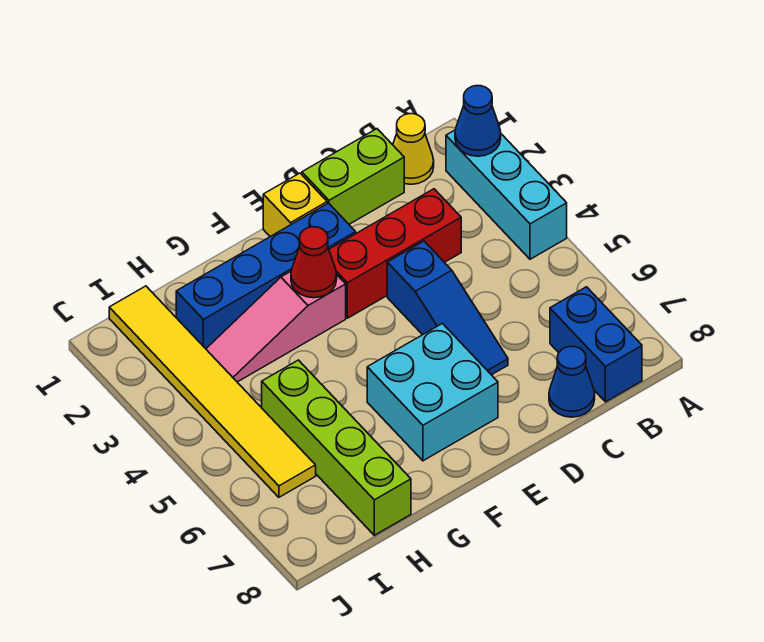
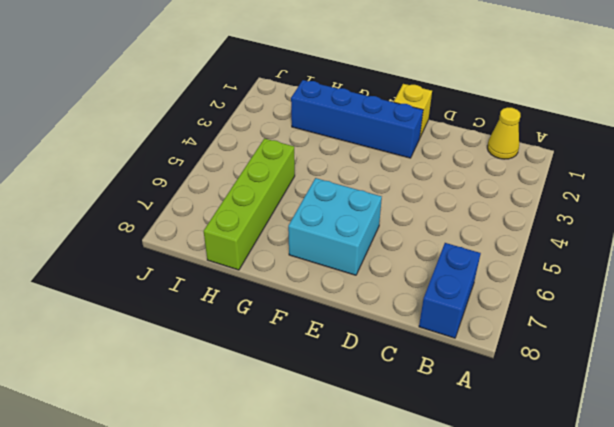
none -> cyan 1x3 brick [446,130,567,259]
none -> lime 1x2 brick [302,129,404,224]
none -> red 1x3 brick [329,189,461,318]

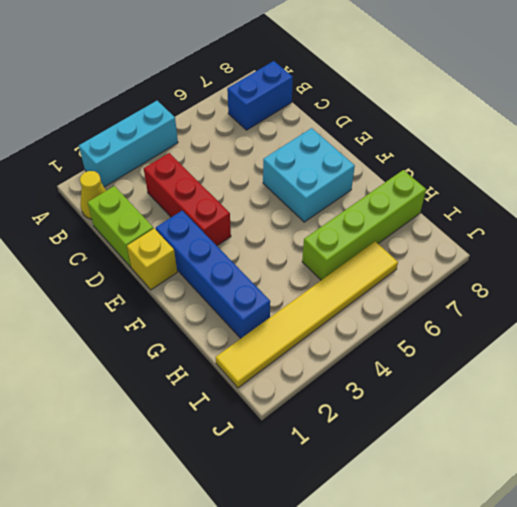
none -> blue 1x1 cone [549,346,595,417]
none -> blue 1x3 slope [387,241,508,375]
none -> pink 1x3 slope [206,272,346,382]

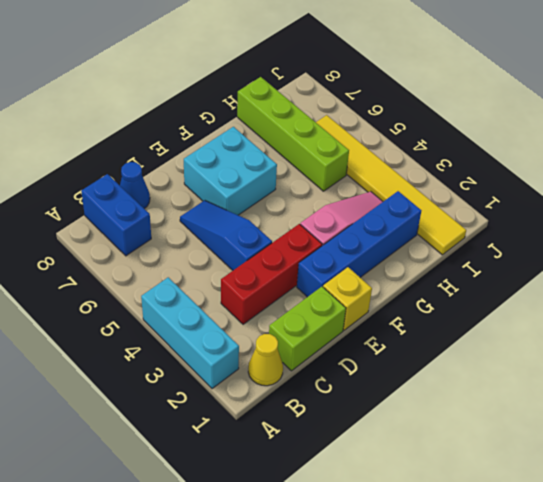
none -> blue 1x1 cone [455,86,501,156]
none -> red 1x1 cone [291,227,337,298]

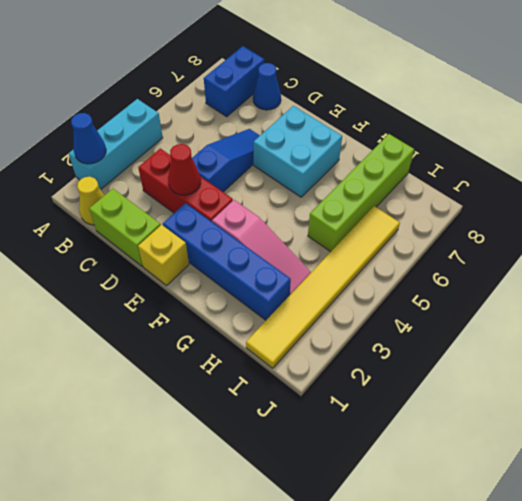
red 1x1 cone [168,144,201,195] -> red 1x1 cone moved to [291,227,337,298]

